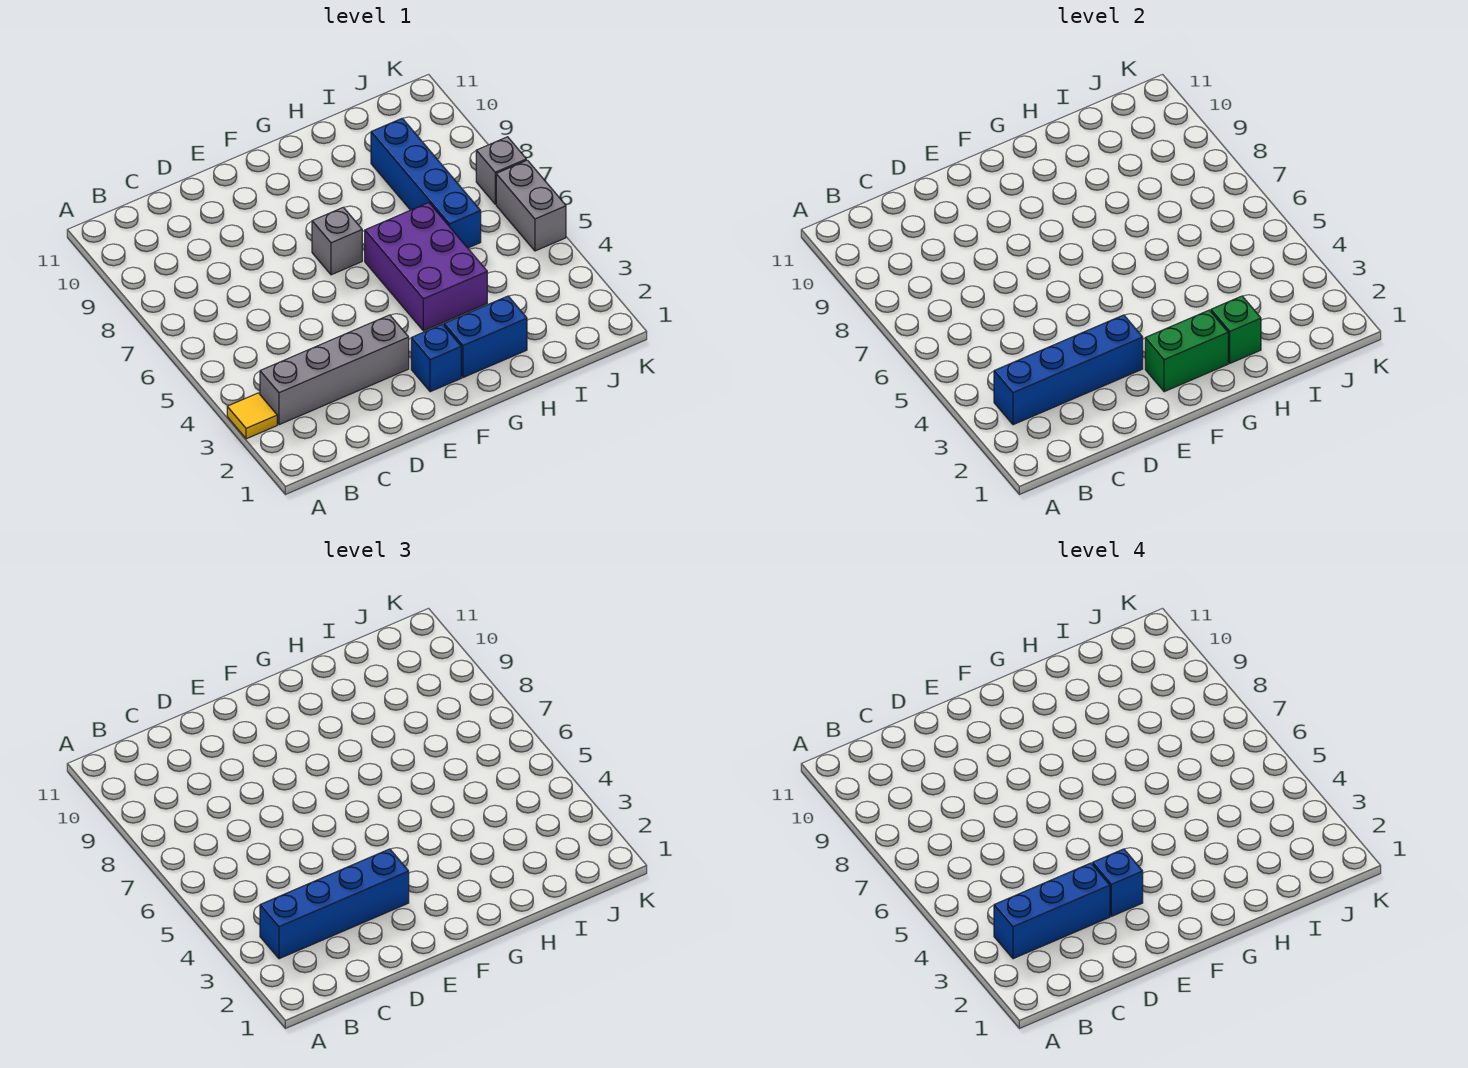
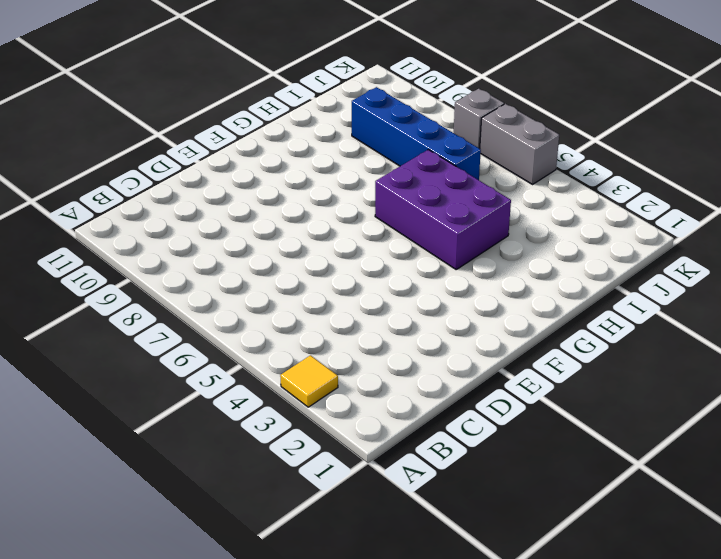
none -> grey 1x4 brick [260,315,409,425]
none -> blue 1x1 brick [411,324,461,392]
none -> grey 1x1 brick [312,207,362,275]

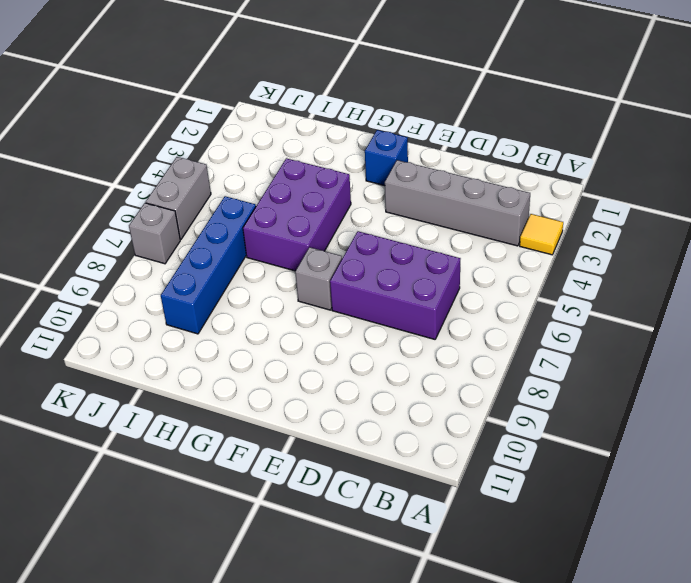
purple 2x3 brick [330,231,460,339] -> none
none -> blue 1x2 brick [444,296,527,378]
none -> blue 1x4 brick [994,315,1143,425]
none -> green 1x2 brick [1145,310,1228,392]

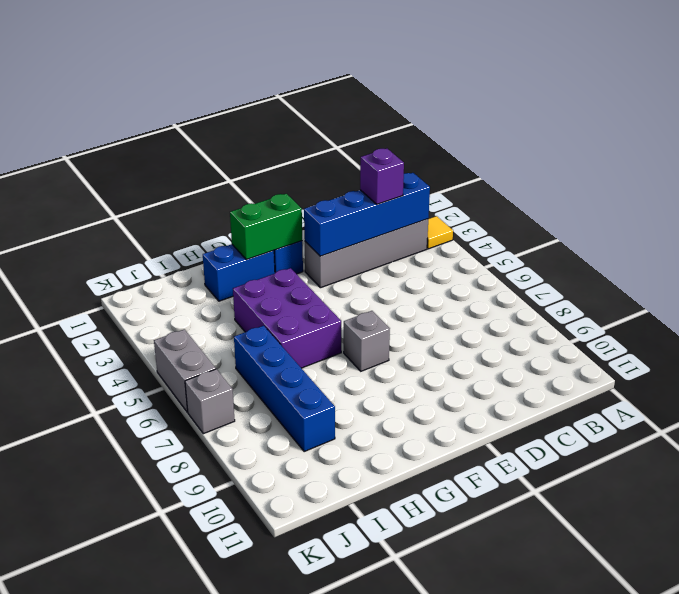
purple 1x1 brick [360,149,404,204] -> blue 1x4 brick [260,849,409,959]
none -> green 1x1 brick [1211,296,1261,363]
none -> blue 1x3 brick [994,863,1110,959]
none -> blue 1x1 brick [1093,849,1143,916]

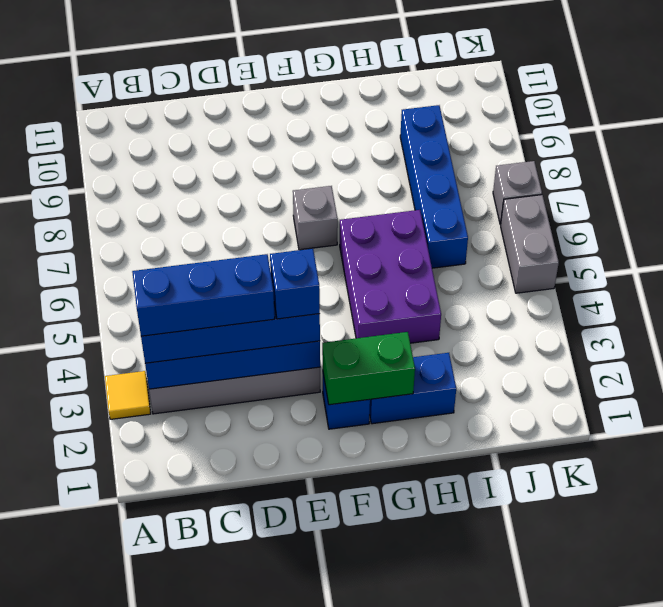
none -> green 1x1 brick [1211,296,1261,363]

